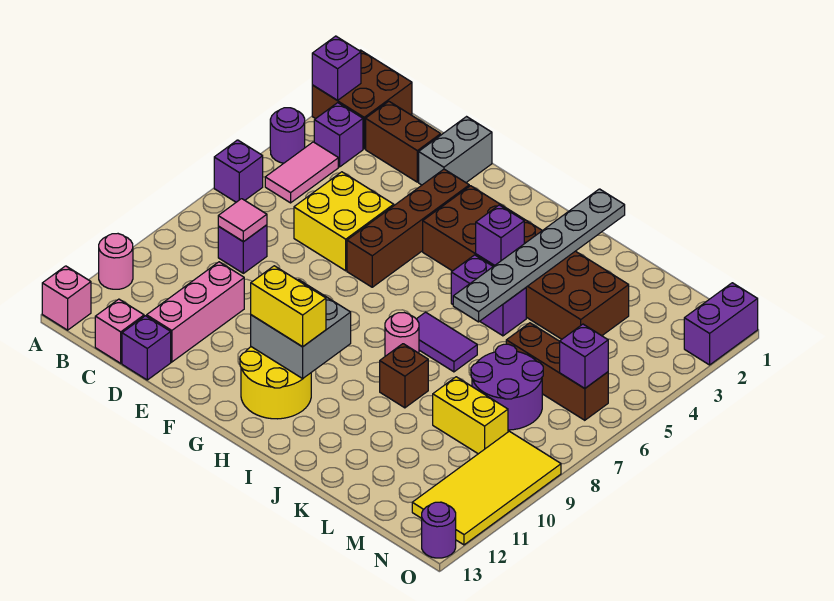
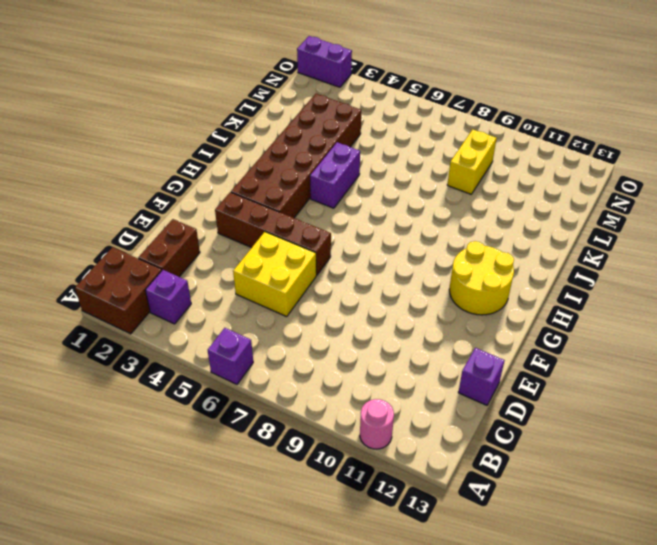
none -> purple 1x1 round brick [270,108,305,163]
none -> pink 1x1 brick [42,266,91,330]
none -> pink 1x2 tile [265,142,338,203]
none -> purple 1x1 brick [218,225,267,273]

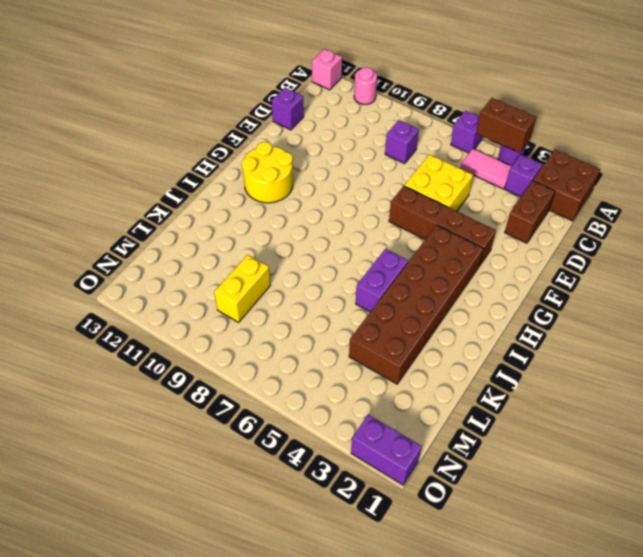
brown 1x2 brick [476,98,536,153] -> none
none -> pink 1x1 brick [95,299,144,363]
none -> pink 1x3 brick [147,262,244,362]
none -> grey 1x2 brick [419,117,492,185]
none -> purple 1x2 tile [417,312,477,372]

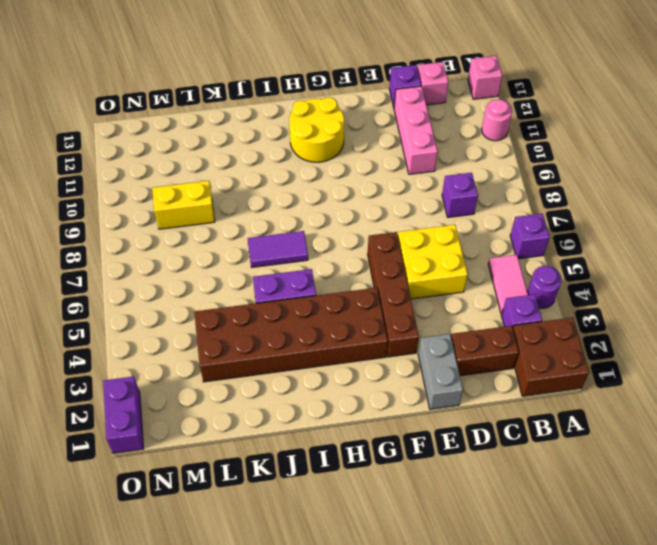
none -> pink 1x1 round brick [385,313,419,356]
none -> brown 1x1 brick [380,344,428,408]
none -> brown 1x3 brick [506,323,608,420]
none -> purple 2x2 round brick [471,344,543,430]

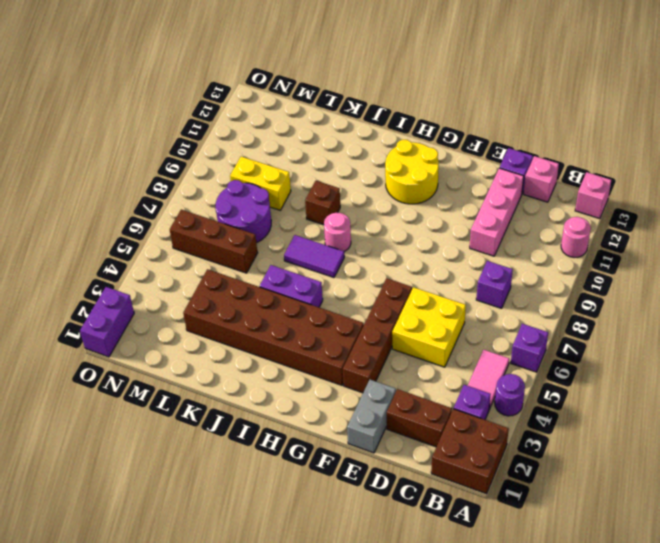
none -> yellow 2x4 tile [412,431,561,545]
none -> purple 1x1 round brick [422,502,456,558]
none -> purple 1x1 brick [312,36,361,100]
none -> pink 1x1 tile [218,199,267,242]

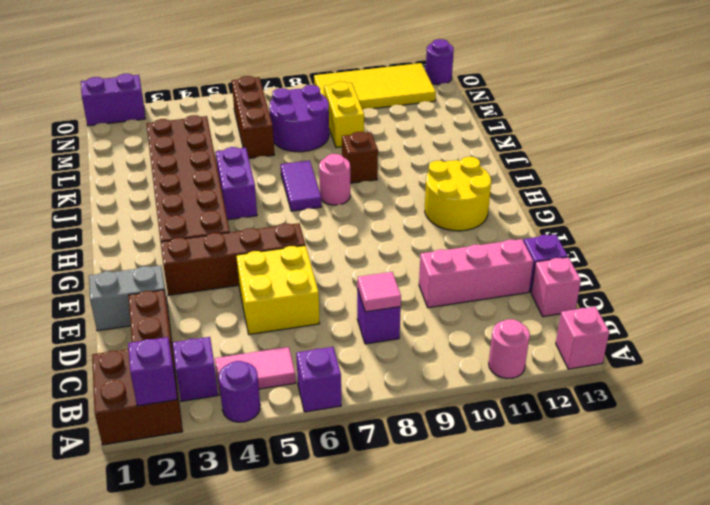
none -> grey 2x2 brick [251,280,351,378]
none -> purple 1x1 brick [476,205,524,265]
none -> grey 1x6 plate [453,189,625,322]
none -> purple 1x1 brick [560,324,608,388]

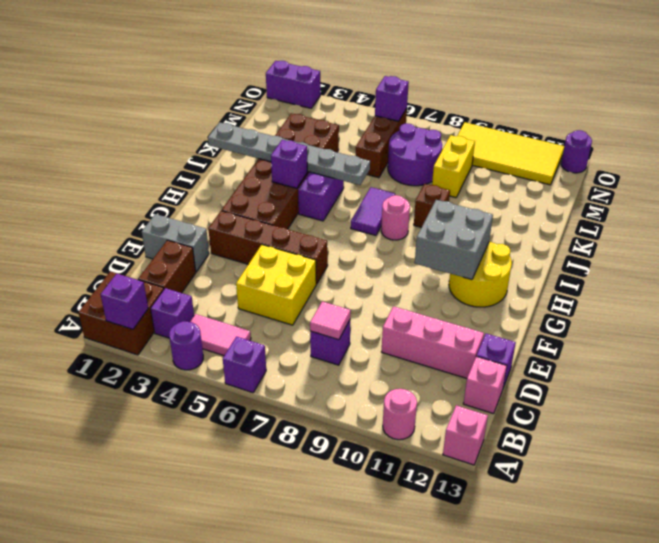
none -> yellow 1x2 brick [251,266,326,347]

